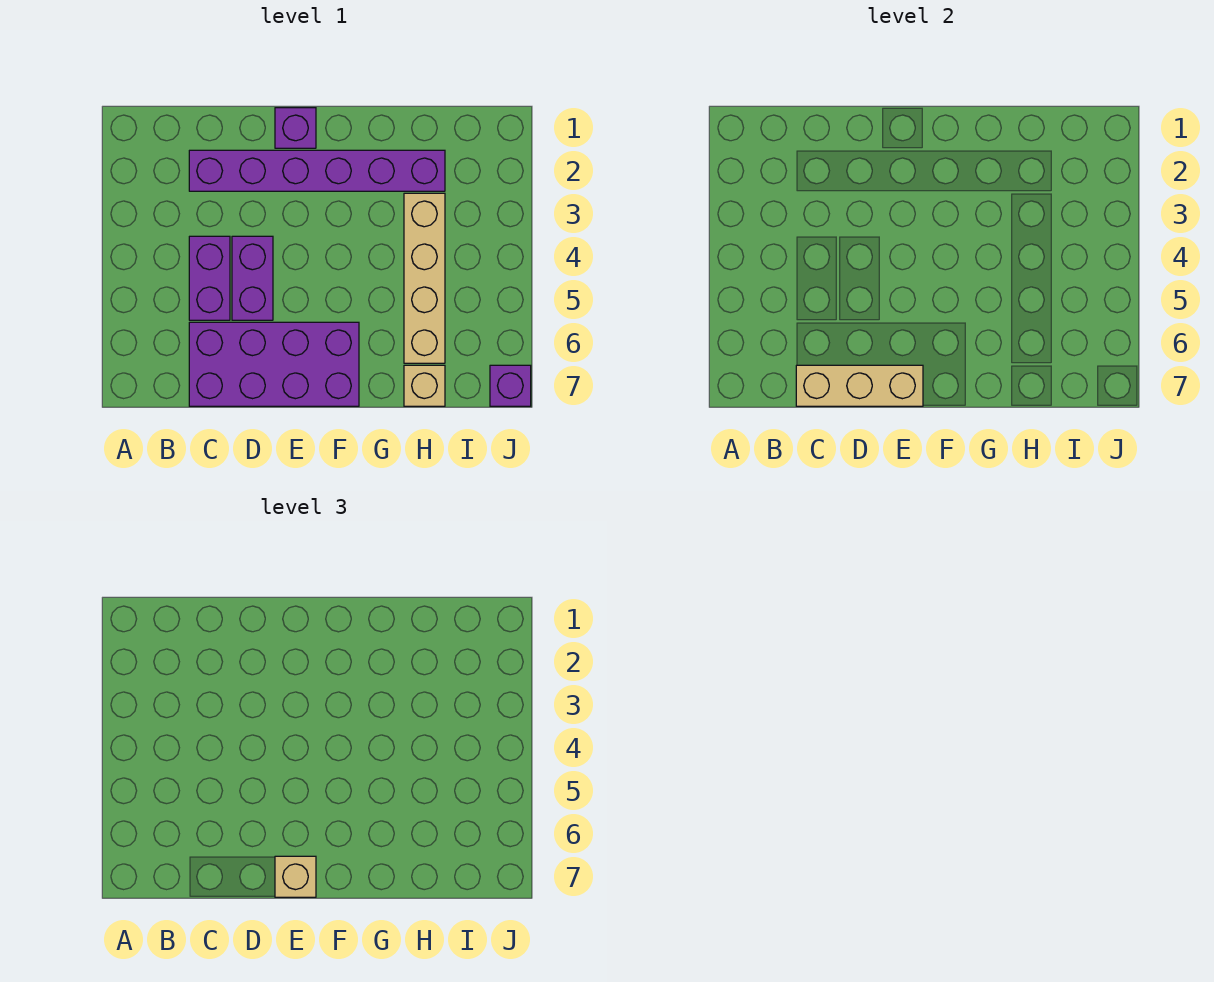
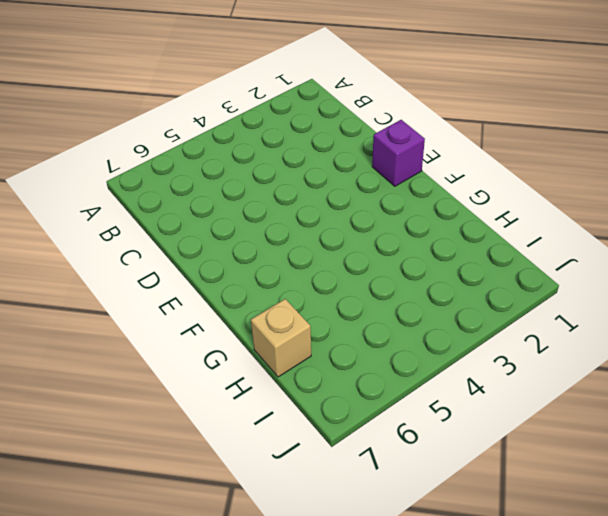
none -> purple 1x6 brick [189,150,445,191]
none -> purple 1x2 brick [189,236,230,320]

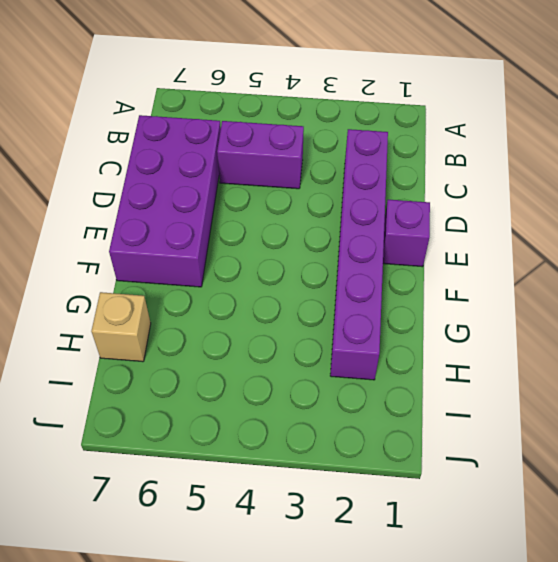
none -> purple 1x2 brick [232,236,273,320]
none -> tan 1x4 brick [404,193,445,363]

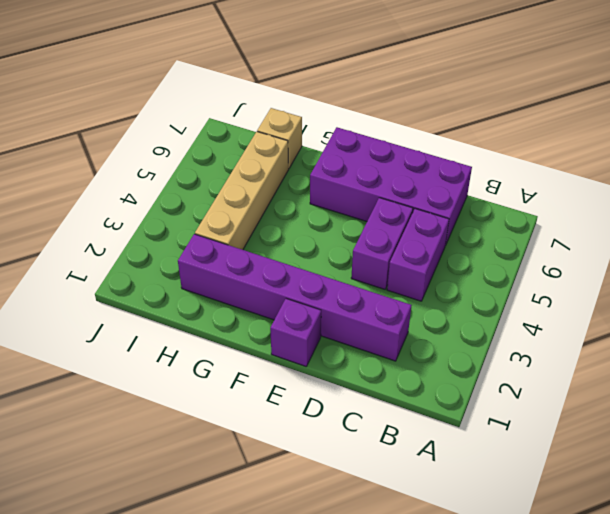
none -> purple 1x1 brick [490,365,531,406]
none -> tan 1x3 brick [796,365,923,406]

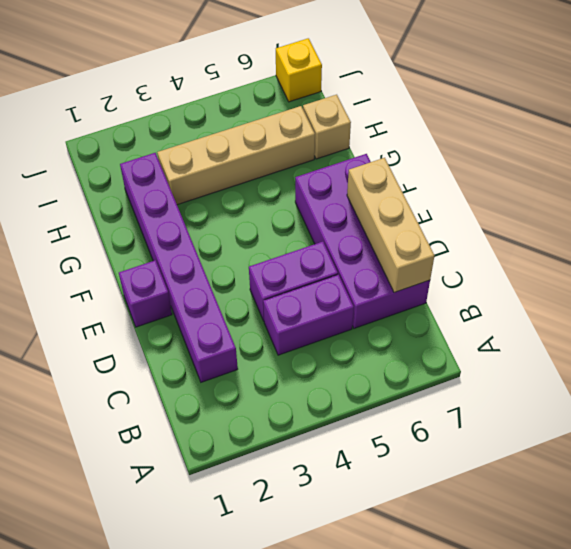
yellow 1x1 brick [276,38,322,102] -> purple 1x1 brick [490,365,531,406]
none -> tan 1x1 brick [275,856,316,897]

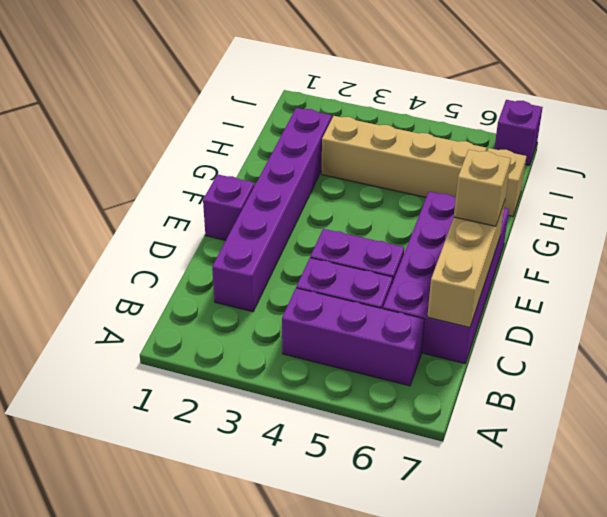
purple 1x3 brick [282,288,425,386] -> none

